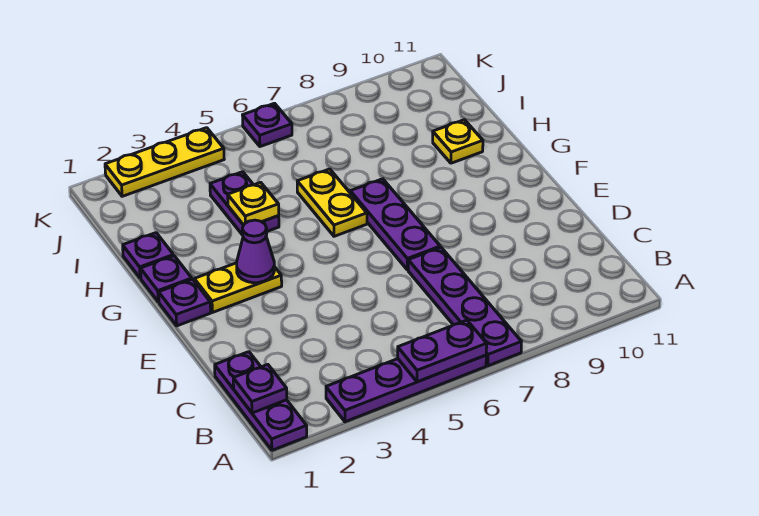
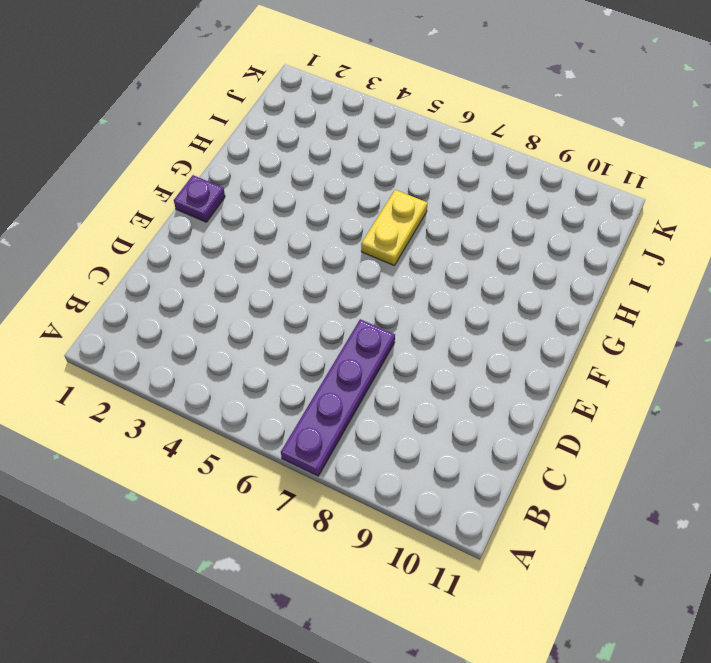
none -> purple 1x3 plate [215,352,307,450]
none -> purple 1x4 plate [326,355,486,422]
none -> purple 1x3 plate [350,179,440,270]

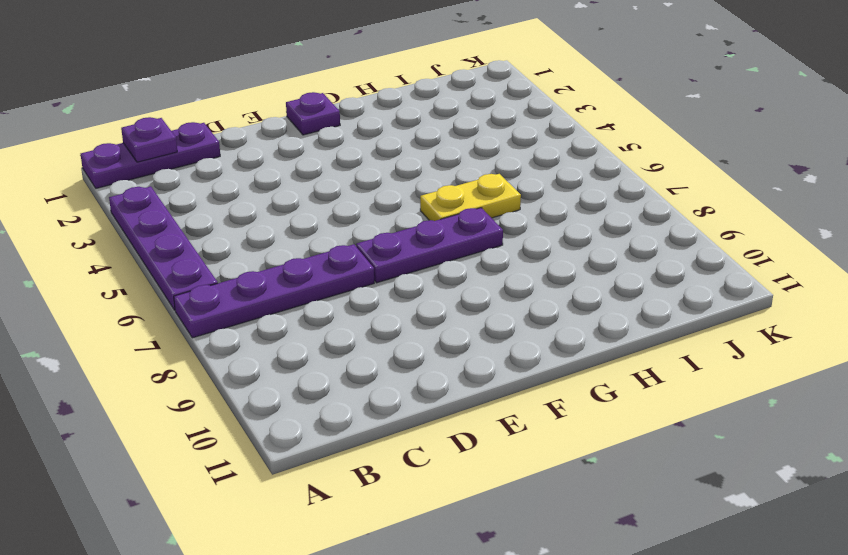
none -> yellow 1x2 plate [194,263,282,313]
none -> purple 1x1 plate [141,256,192,302]
none -> purple 1x1 plate [123,233,174,278]

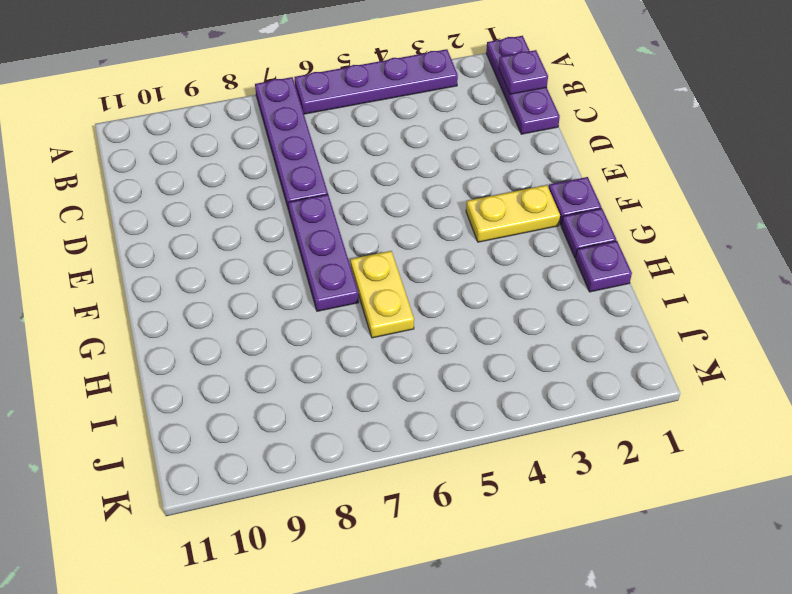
none -> purple 1x2 plate [210,172,279,235]
none -> yellow 1x1 plate [433,120,483,163]
none -> yellow 1x3 plate [105,128,224,196]

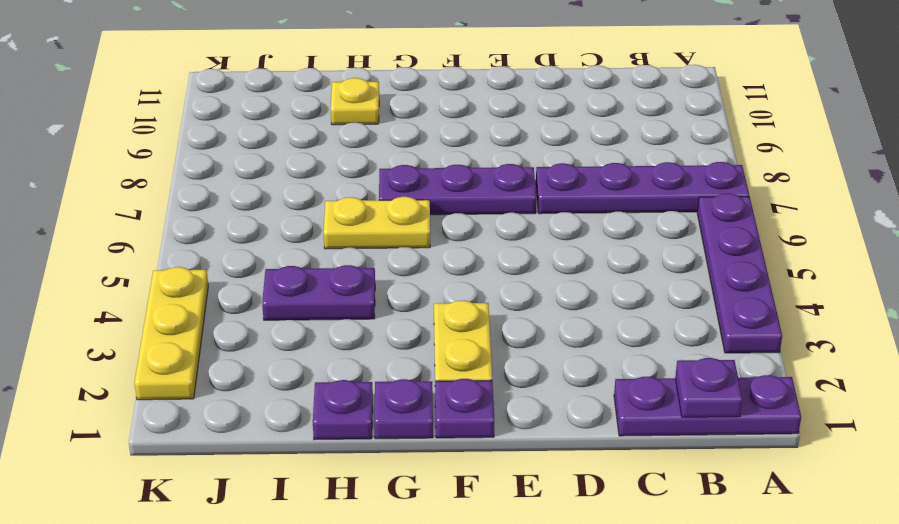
none -> purple 1x1 plate [242,103,292,147]
none -> purple 1x2 plate [398,320,487,382]
none -> purple 1x1 cone [237,220,274,283]

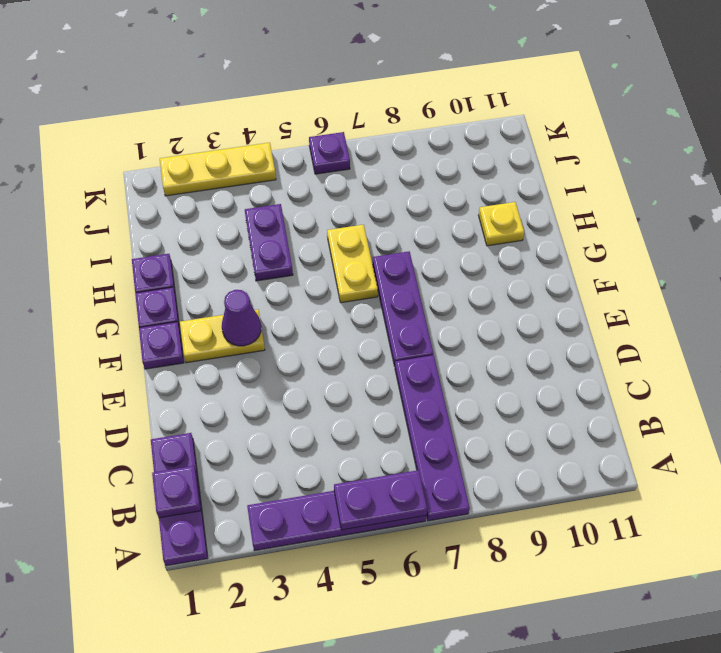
none -> yellow 1x1 plate [228,182,279,225]

